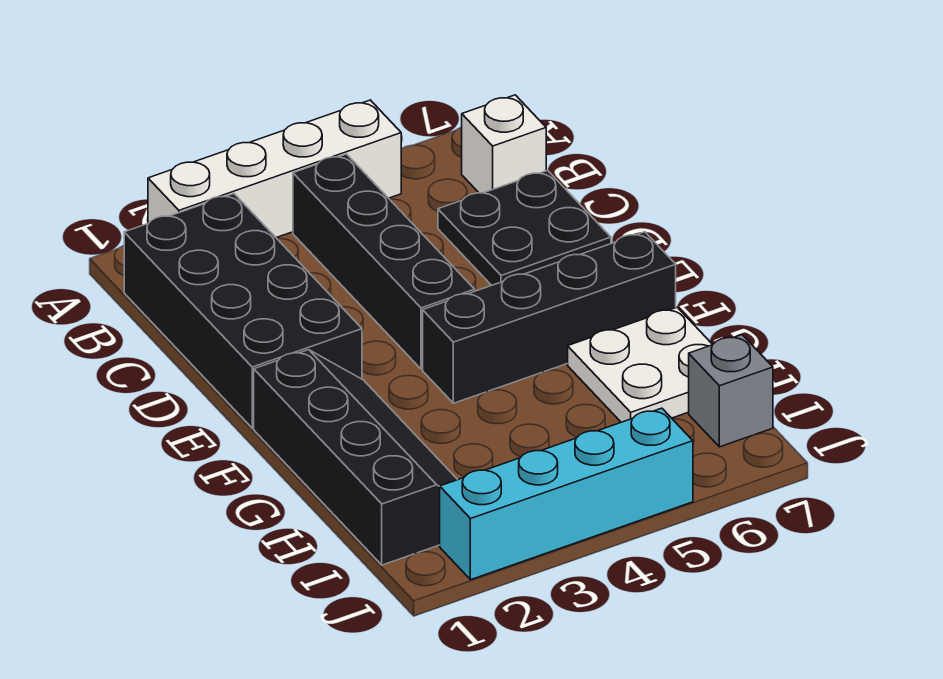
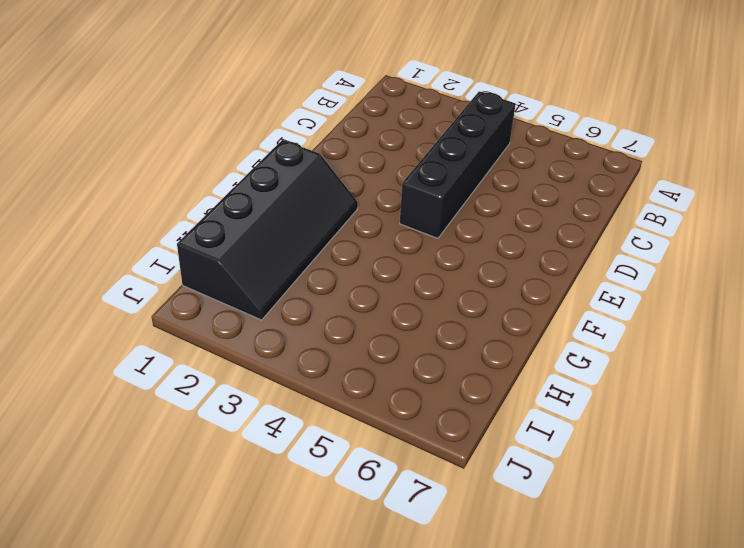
none -> white 1x4 brick [148,100,401,238]
none -> black 2x4 brick [124,194,362,428]

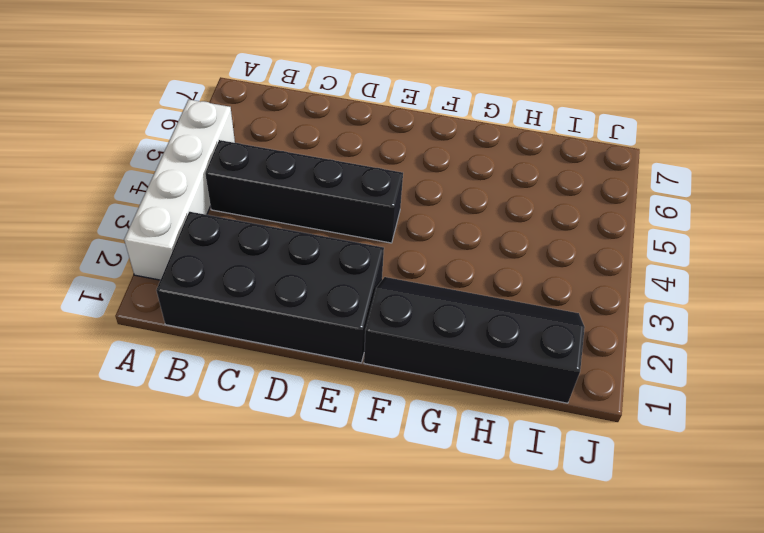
none -> white 1x1 brick [462,95,546,193]
none -> black 2x2 plate [438,170,611,285]

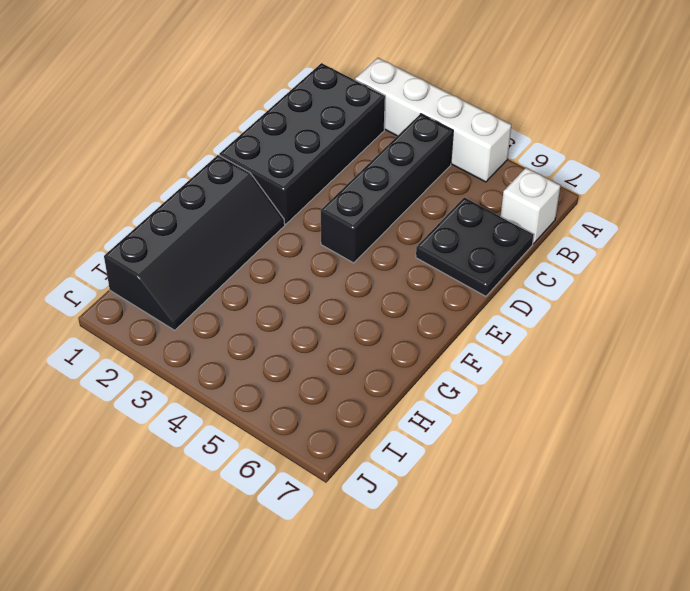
none -> black 1x4 brick [423,232,676,403]
none -> white 2x2 plate [568,307,713,422]

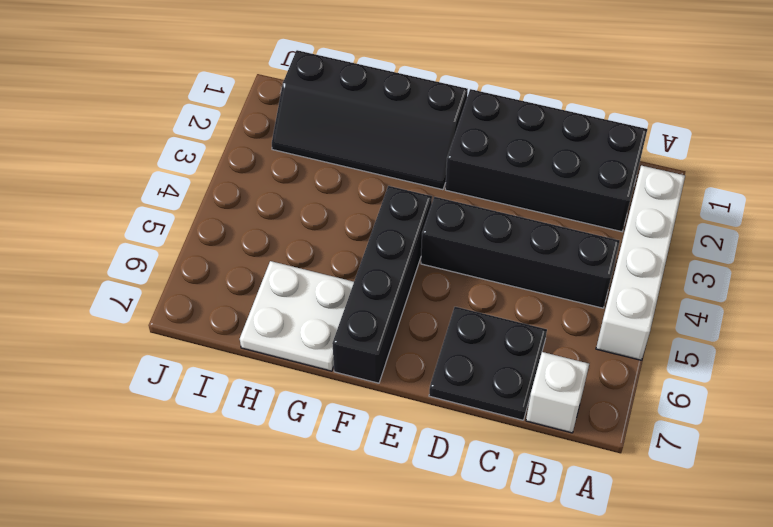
none -> grey 1x1 brick [689,335,773,447]
none -> cyan 1x4 brick [440,408,693,580]

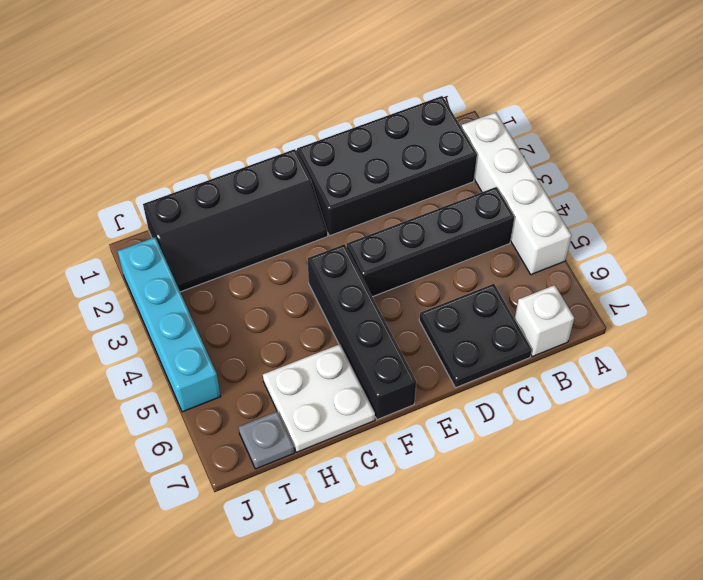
grey 1x1 plate [239,411,294,469] -> grey 1x1 brick [689,335,773,447]

